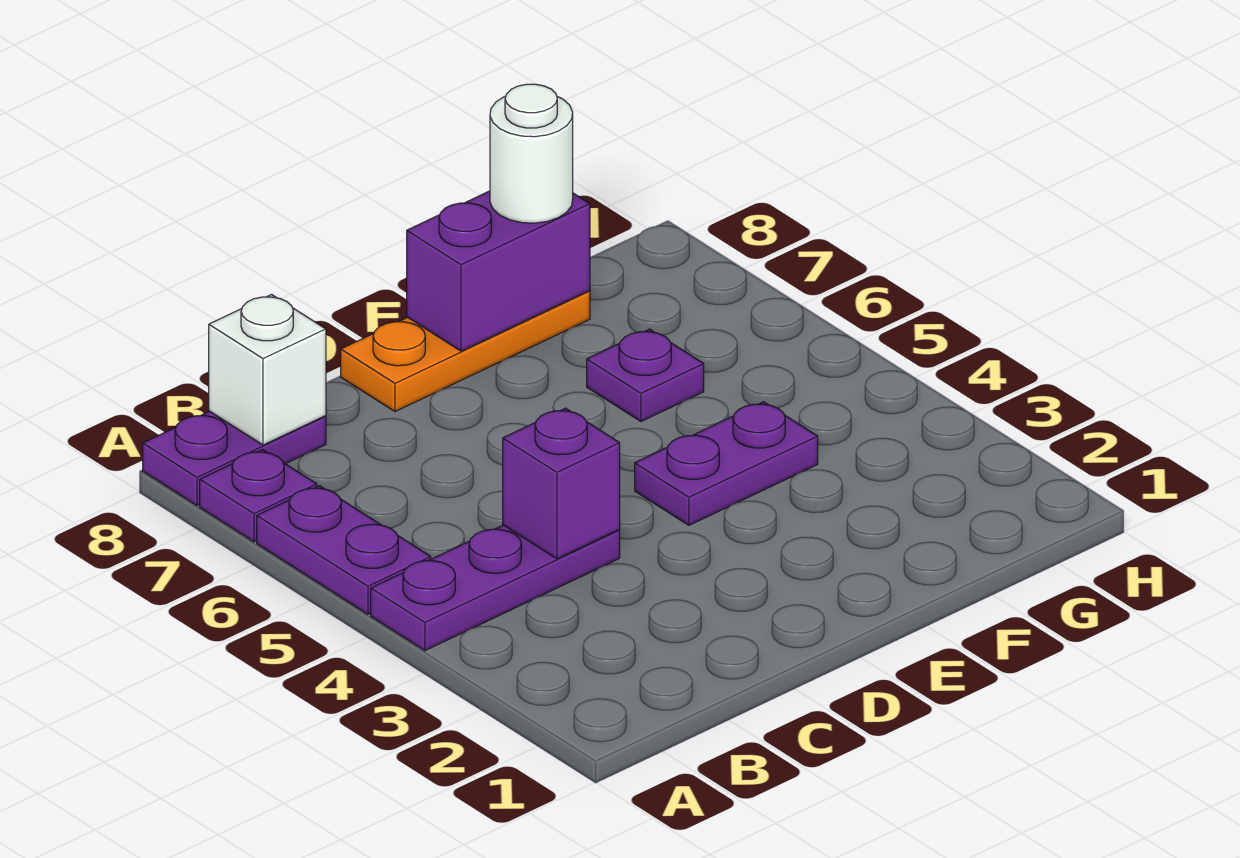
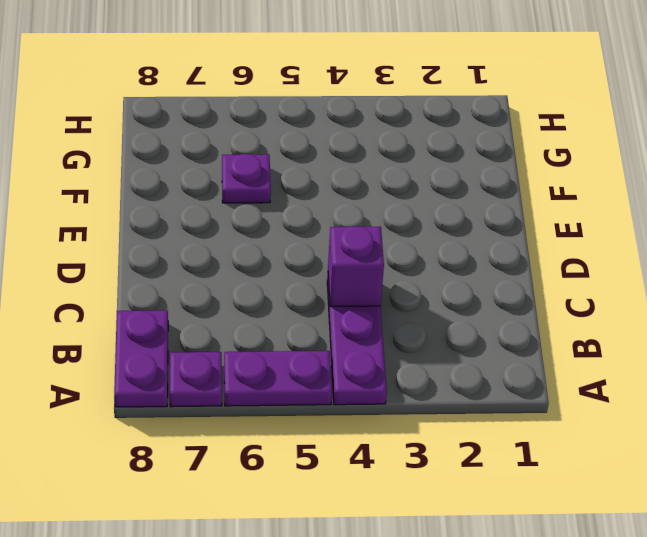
none -> orange 1x3 plate [341,291,590,412]
none -> purple 1x2 plate [635,402,818,525]

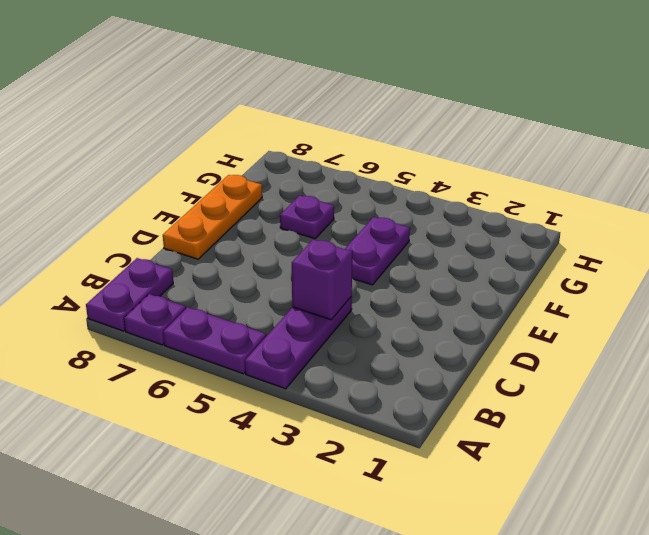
none -> white 1x1 brick [209,295,326,445]
none -> purple 1x2 brick [407,191,590,351]

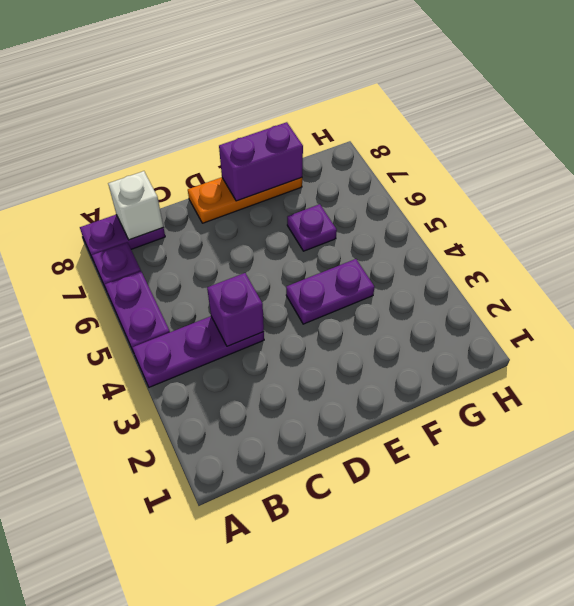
none -> white 1x1 round brick [490,84,573,223]

